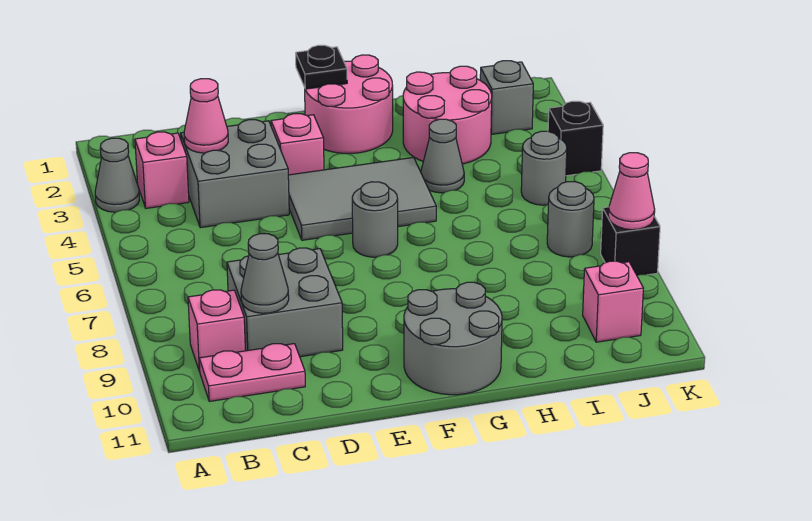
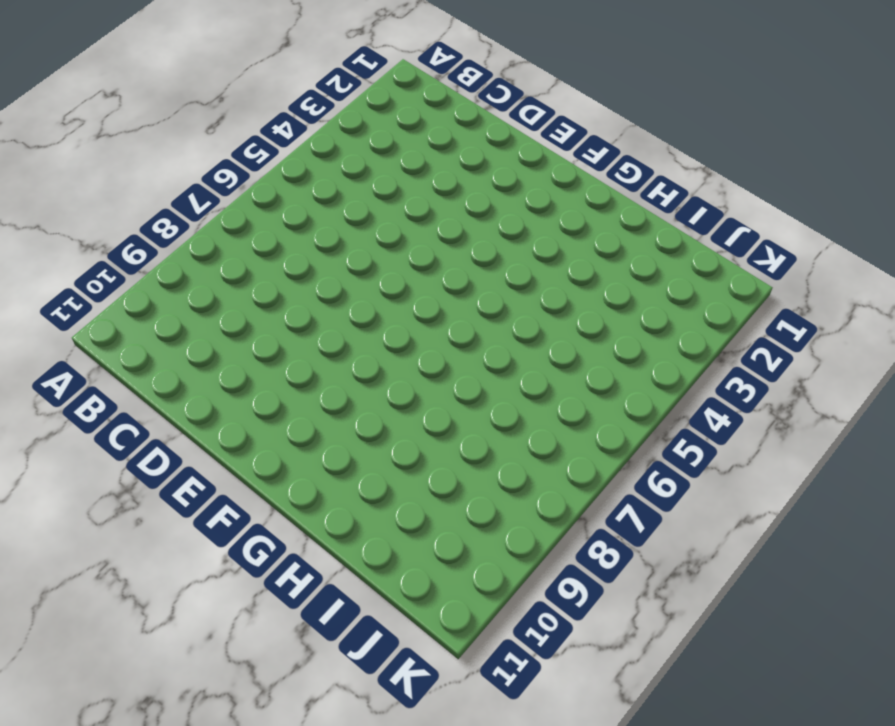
none -> grey 1x1 cone [95,138,140,212]
none -> pink 1x1 brick [135,132,189,208]
none -> pink 1x1 brick [188,290,245,372]

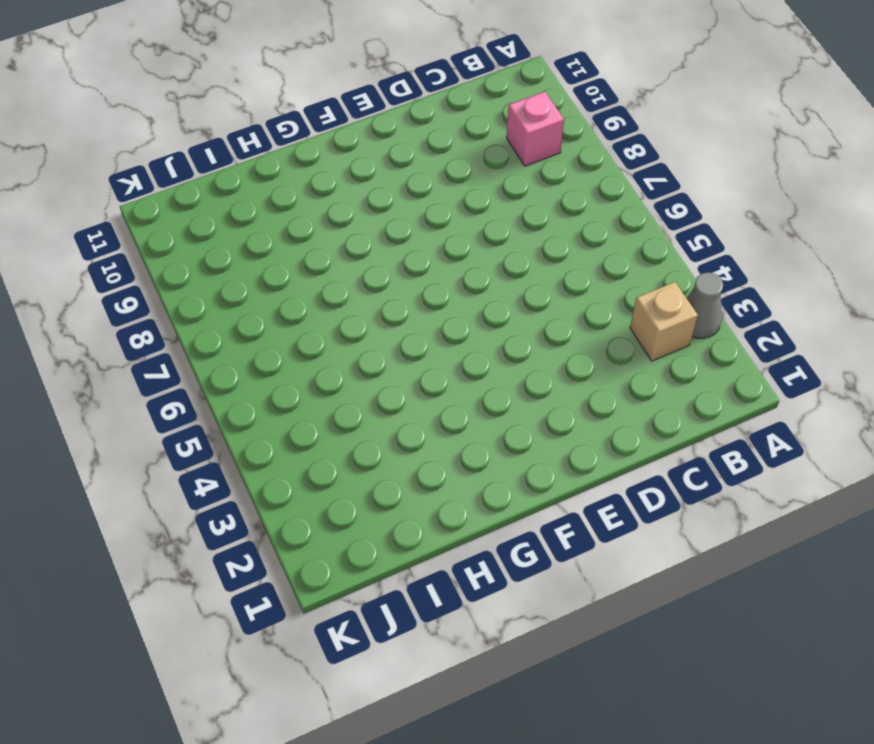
tan 1x1 brick [630,282,698,361] -> pink 1x1 brick [135,132,189,208]
none -> pink 1x2 plate [199,344,305,401]
none -> grey 2x2 brick [181,120,289,228]
none -> grey 2x2 brick [227,248,343,357]

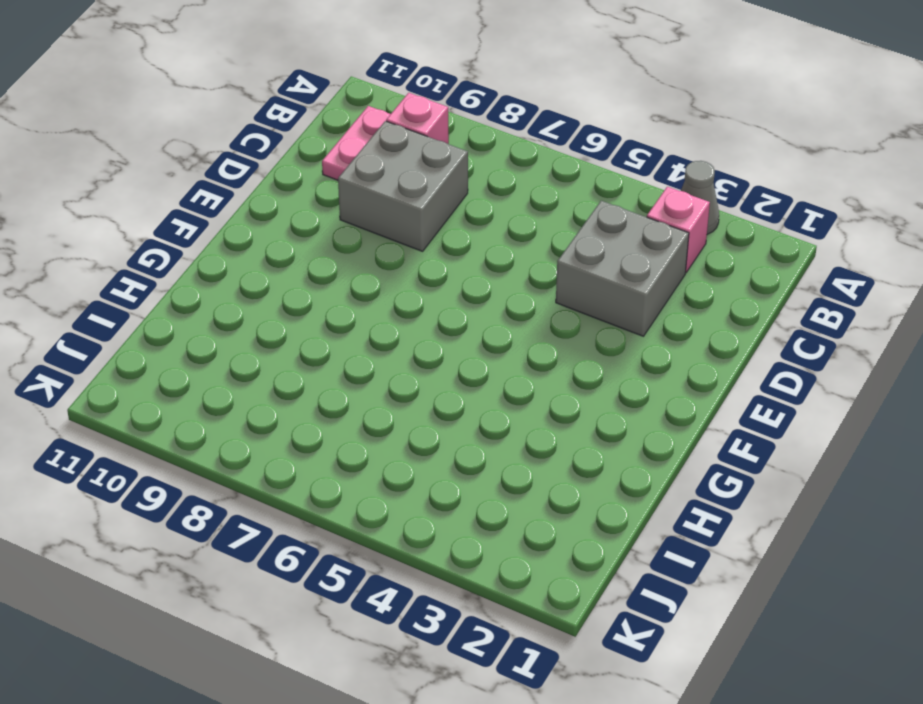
none -> pink 1x1 brick [271,114,324,175]
none -> grey 2x3 tile [288,157,436,240]
none -> pink 2x2 round brick [305,55,393,153]

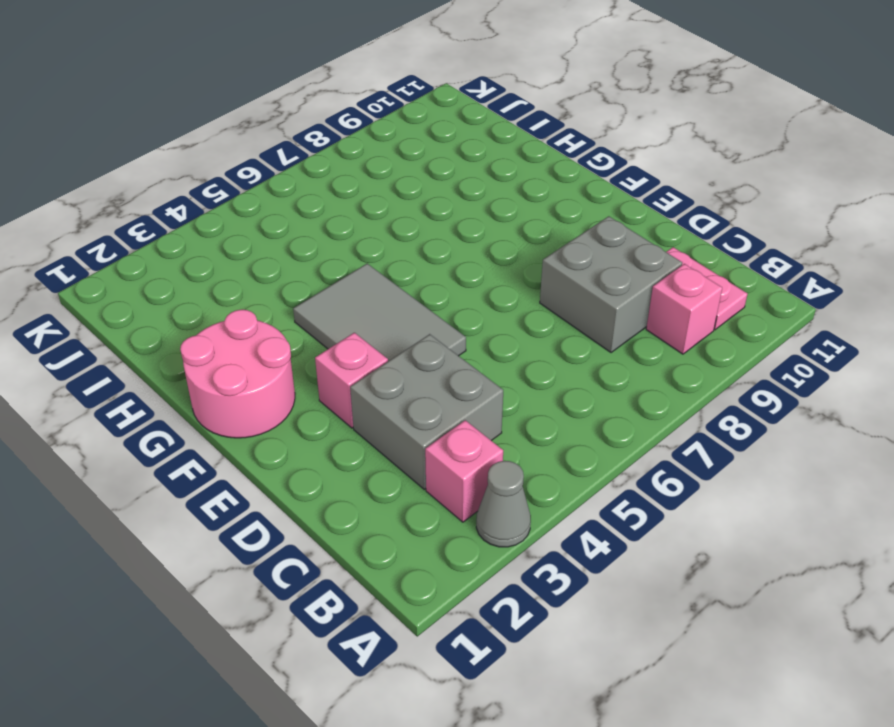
none -> grey 1x1 round brick [352,182,398,257]
none -> grey 2x2 round brick [404,282,502,395]
none -> pink 2x2 round brick [403,66,492,164]

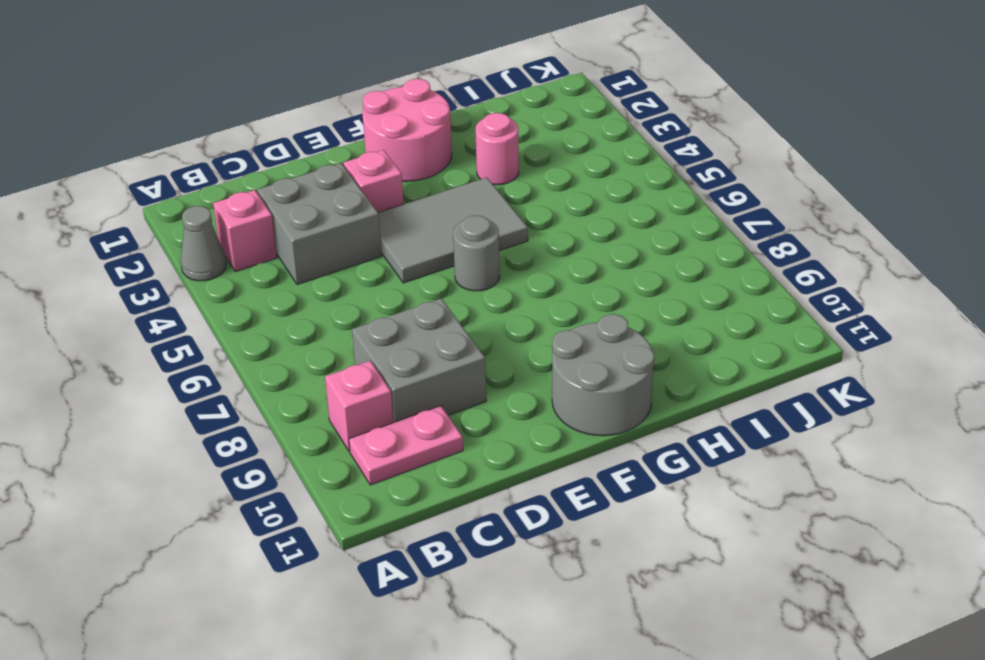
pink 1x1 round brick [476,113,519,185] -> pink 2x2 round brick [403,66,492,164]
none -> grey 1x1 cone [421,119,464,193]
none -> grey 1x1 brick [480,61,533,135]
none -> grey 1x1 round brick [521,131,567,205]

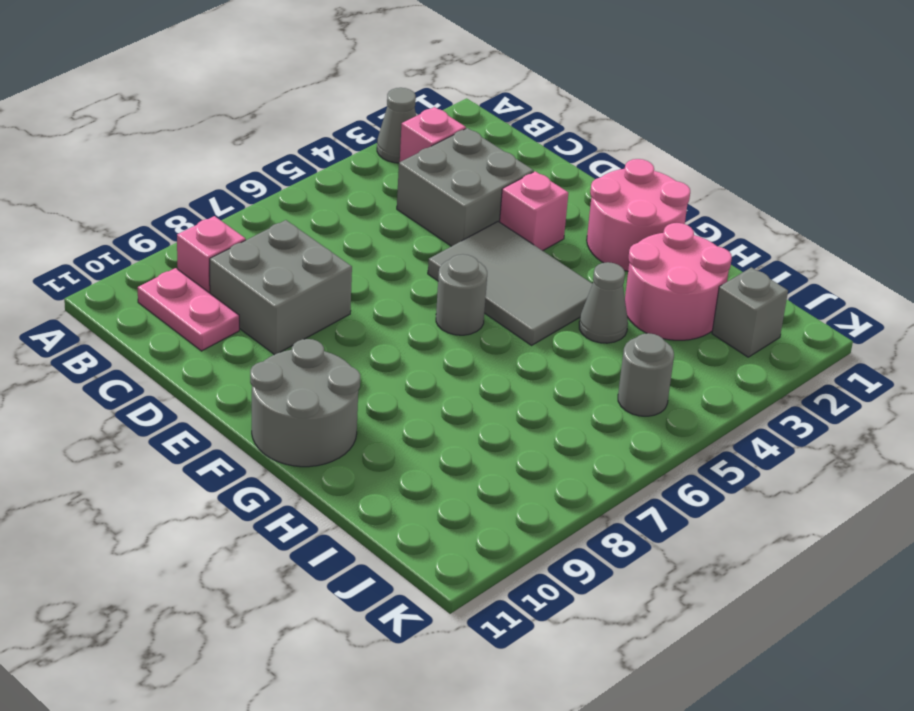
none -> grey 1x1 round brick [547,182,594,257]
none -> pink 1x1 brick [583,261,643,342]
none -> black 1x1 brick [548,101,603,176]

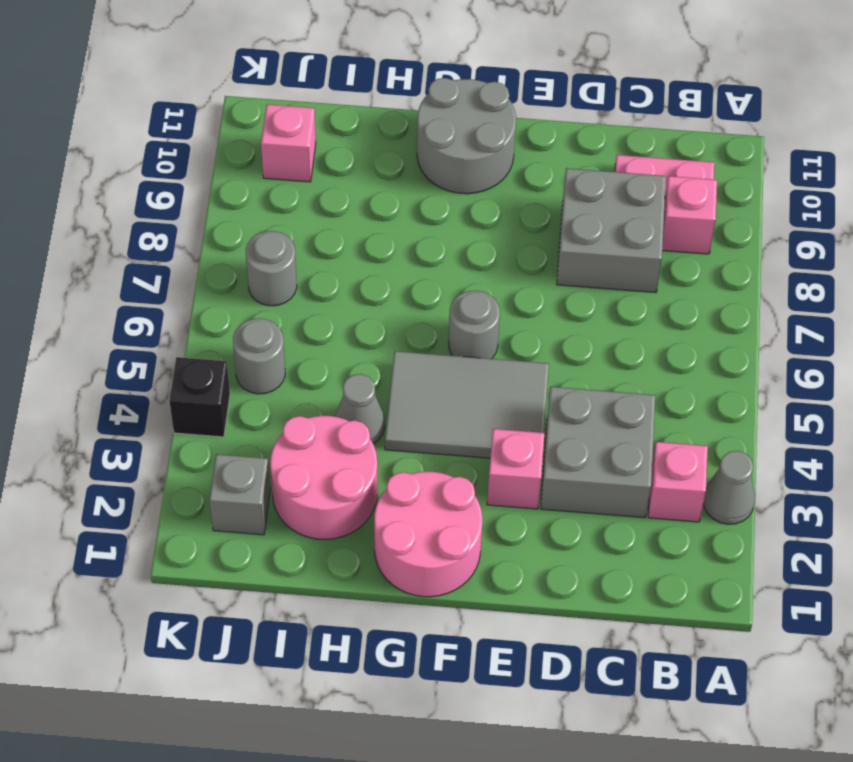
none -> black 1x1 brick [601,207,660,275]
none -> pink 1x1 cone [184,79,228,153]
none -> grey 1x1 cone [241,234,289,313]

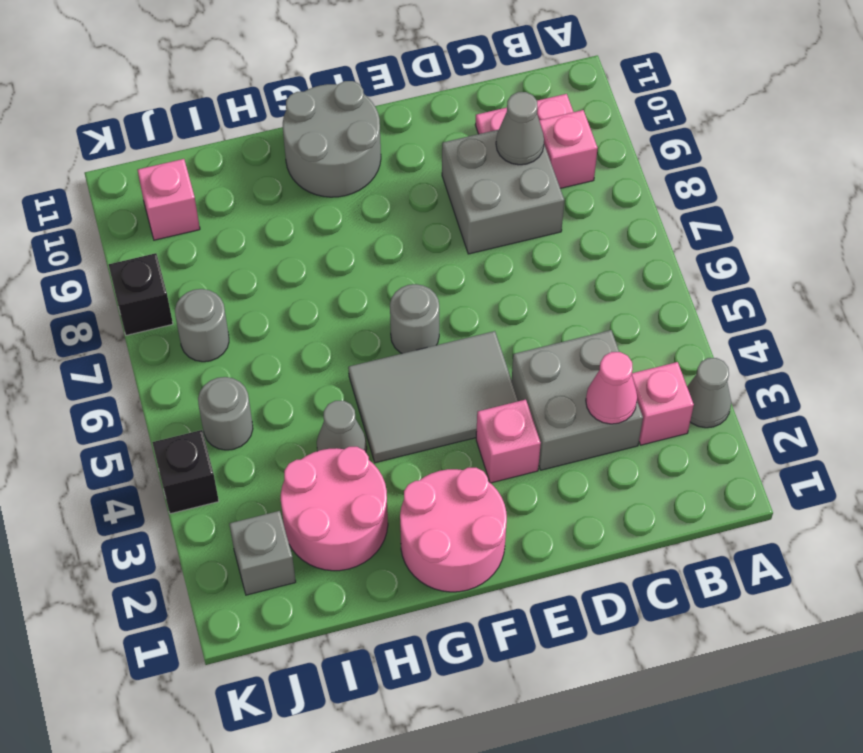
none -> black 1x1 plate [296,45,347,89]
none -> pink 1x1 cone [608,153,655,230]

